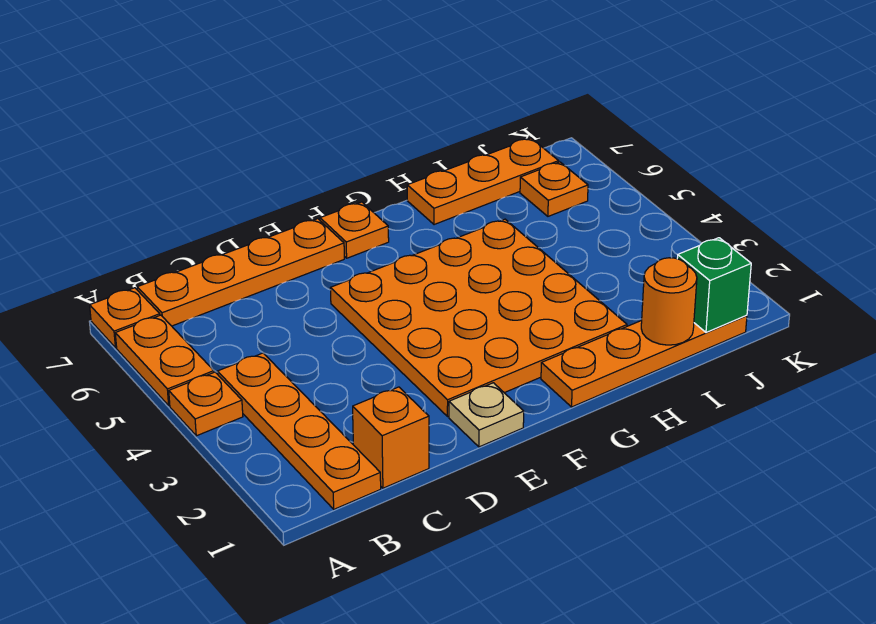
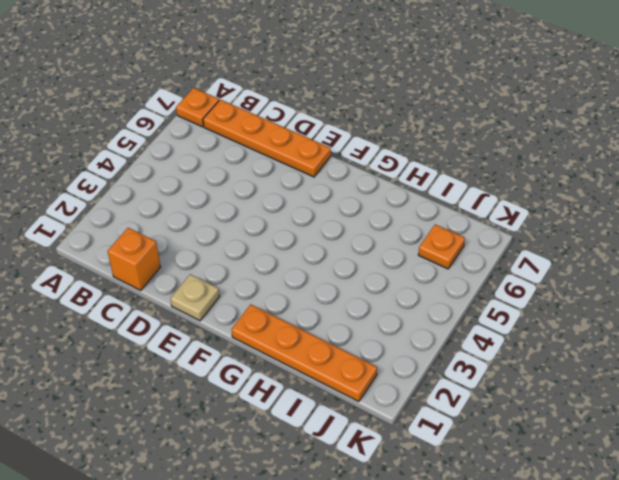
none -> orange 1x1 plate [169,372,243,436]
none -> orange 1x2 plate [115,315,214,406]
none -> orange 1x4 plate [218,353,381,509]

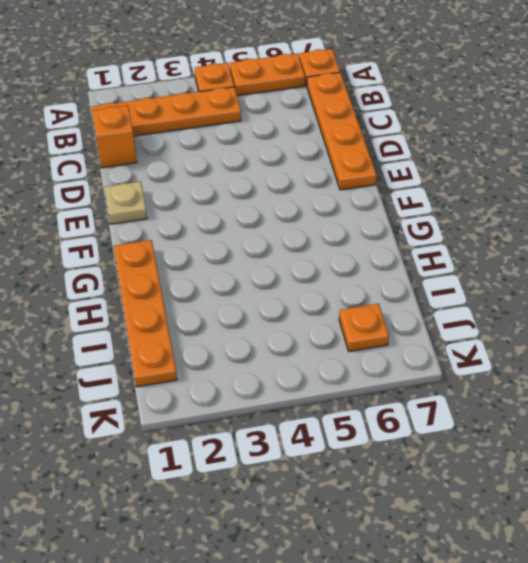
none -> orange 4x4 plate [330,219,627,417]
none -> orange 1x1 plate [320,202,389,258]
none -> orange 1x3 plate [407,138,559,225]

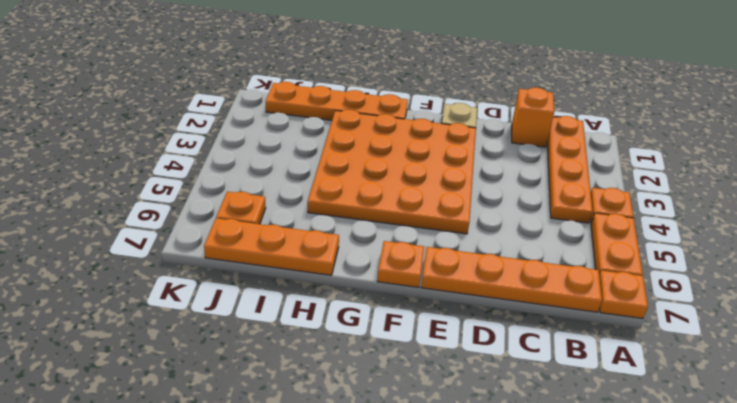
none -> orange 1x1 round brick [641,258,697,345]
none -> green 1x1 brick [677,238,751,332]

